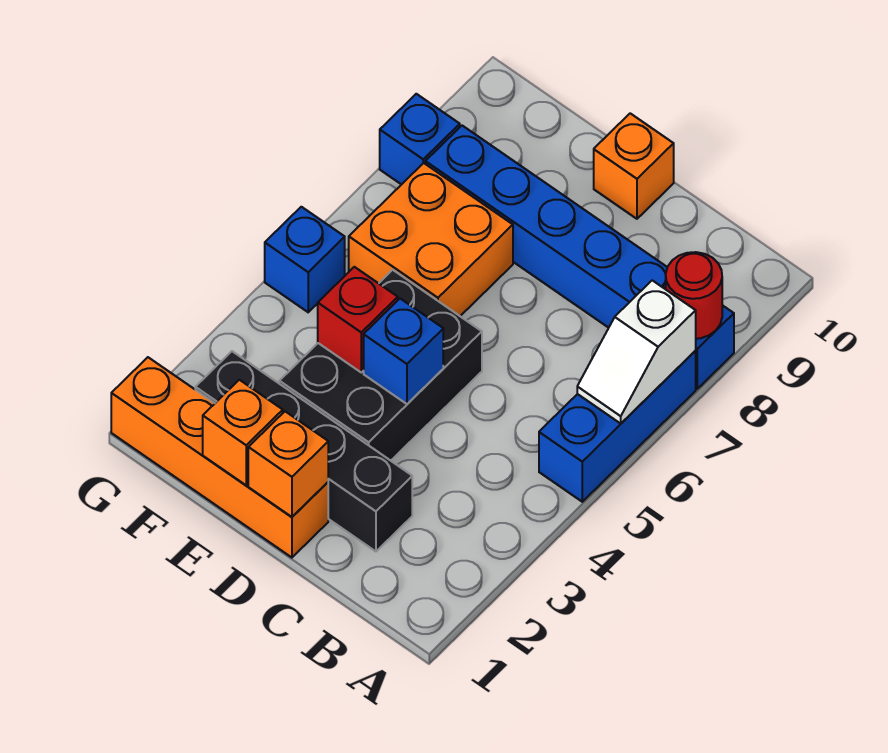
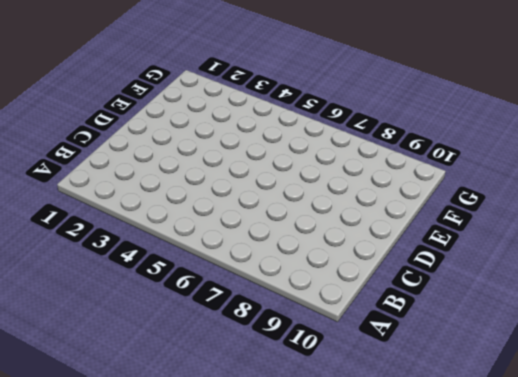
none -> blue 1x3 brick [539,351,696,502]
none -> blue 1x6 brick [426,126,734,389]
none -> black 1x4 brick [195,351,412,551]

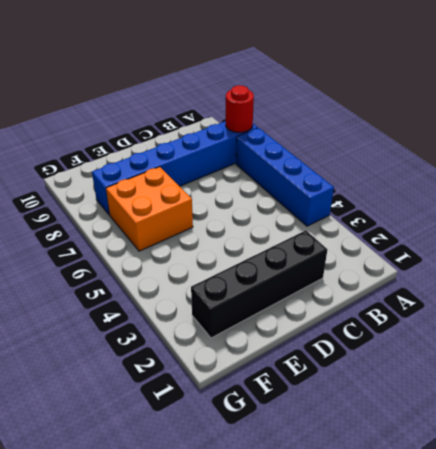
blue 1x4 brick [236,128,334,226] -> blue 1x3 brick [539,351,696,502]
none -> orange 1x4 brick [111,357,328,558]
none -> black 2x3 brick [279,270,482,461]
none -> orange 1x1 brick [594,113,674,219]

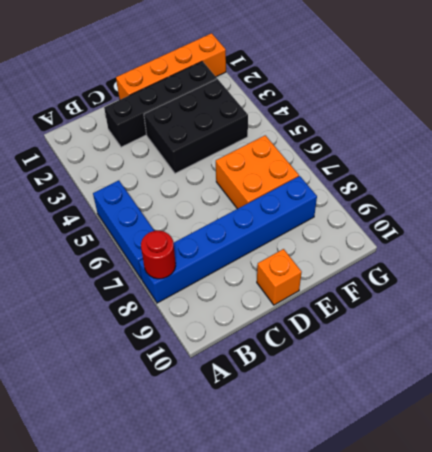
black 2x3 brick [144,79,248,173] -> black 2x3 brick turned to [279,270,482,461]
none -> blue 1x1 brick [265,207,345,312]
none -> blue 1x1 brick [380,94,460,185]
none -> white 1x2 slope [577,280,696,423]

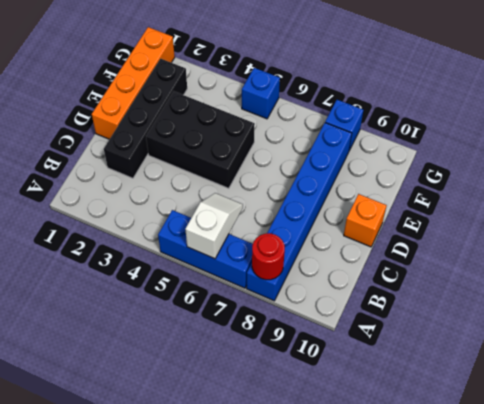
white 1x2 slope [185,193,243,259] -> white 1x2 slope turned to [577,280,696,423]
none -> orange 2x2 brick [349,163,513,316]
none -> orange 1x1 brick [248,412,328,517]
none -> blue 1x1 brick [364,299,443,404]

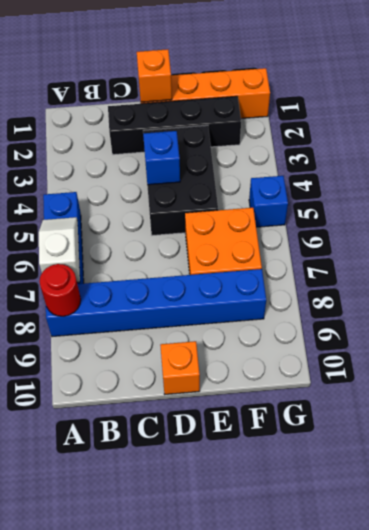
none -> blue 1x1 brick [380,94,460,185]
none -> orange 1x1 brick [203,380,283,485]
none -> red 1x1 brick [318,267,398,372]

